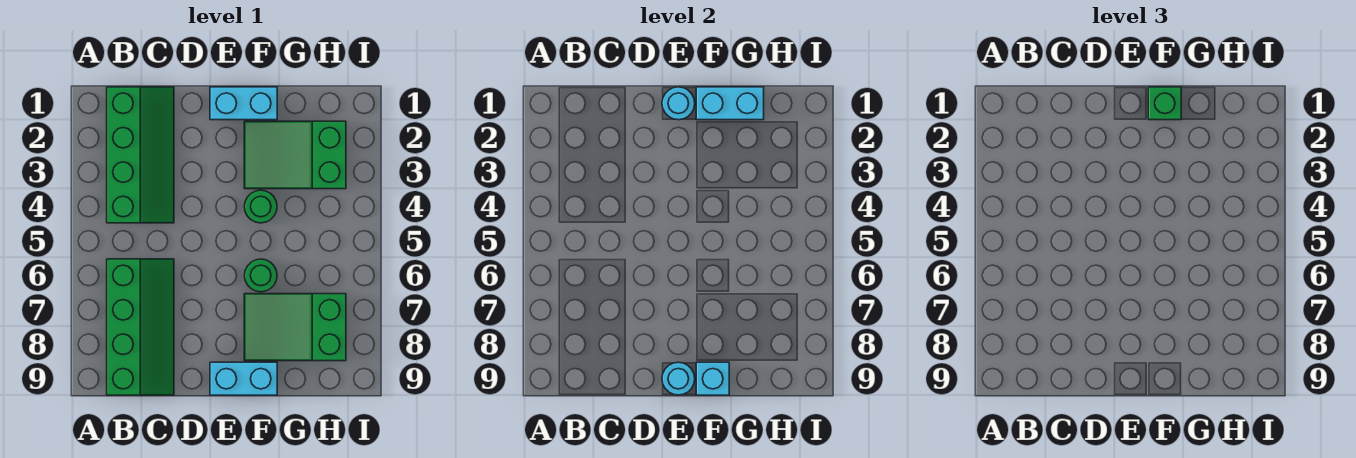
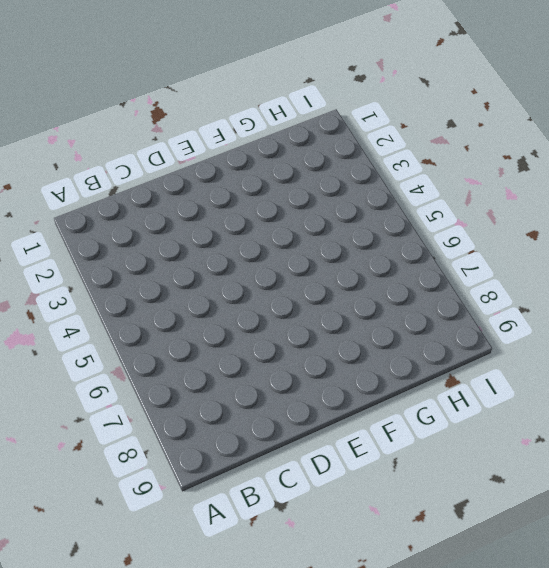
none -> green 2x4 slope [107,87,174,223]
none -> green 2x4 slope [107,259,174,395]
none -> cyan 1x2 brick [210,87,277,120]

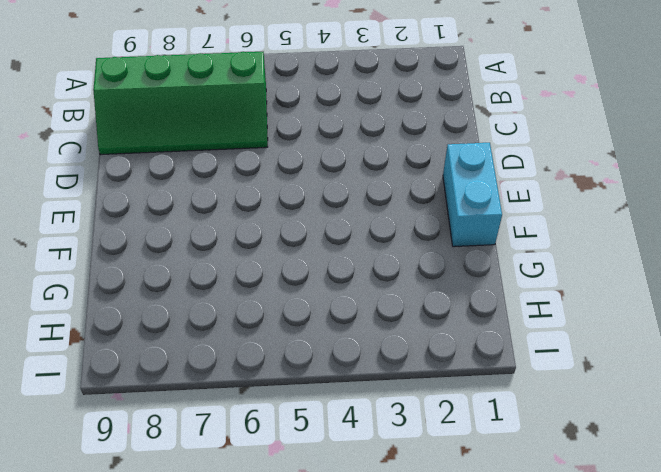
none -> green 2x4 slope [107,87,174,223]
none -> cyan 1x2 brick [210,362,277,395]
none -> green 2x3 slope [244,121,346,189]

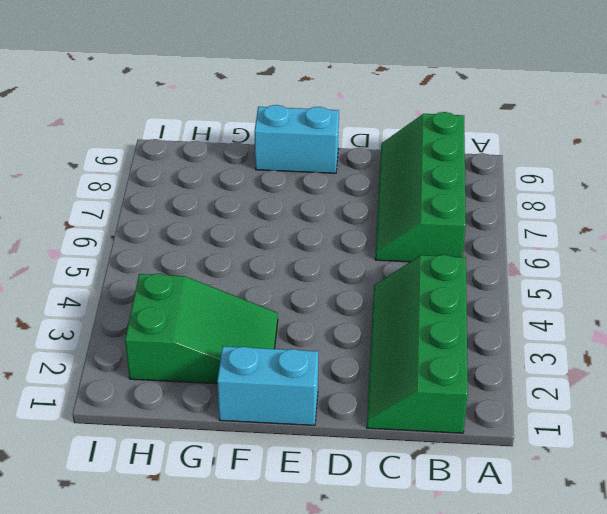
none -> green 1x1 round brick [244,190,277,223]
none -> green 1x1 round brick [244,259,277,292]
none -> green 2x3 slope [244,294,346,361]

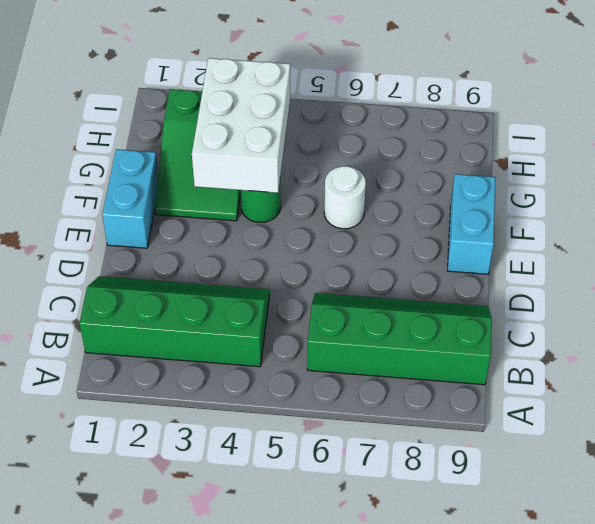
white 2x3 brick [192,58,290,193] -> none
white 1x1 round brick [324,166,366,229] -> green 1x1 round brick [244,259,277,292]
none -> green 2x3 slope [244,294,346,361]
none -> cyan 1x1 round brick [662,87,695,120]
none -> cyan 1x1 round brick [662,362,695,395]

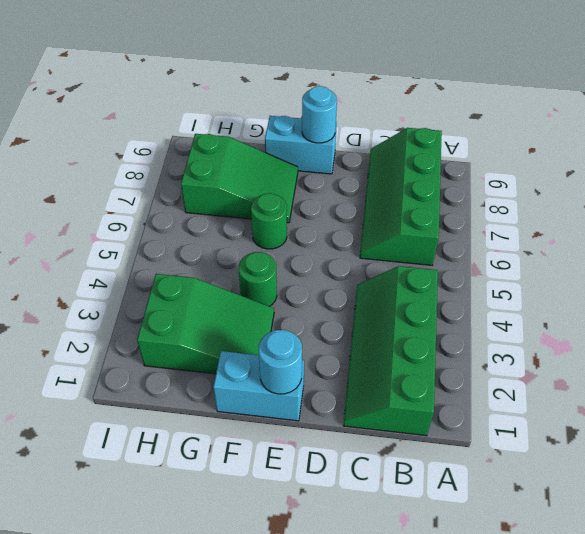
none -> cyan 1x2 brick [696,87,764,120]
none -> cyan 1x1 brick [696,362,729,395]
none -> green 1x1 brick [1148,87,1181,120]

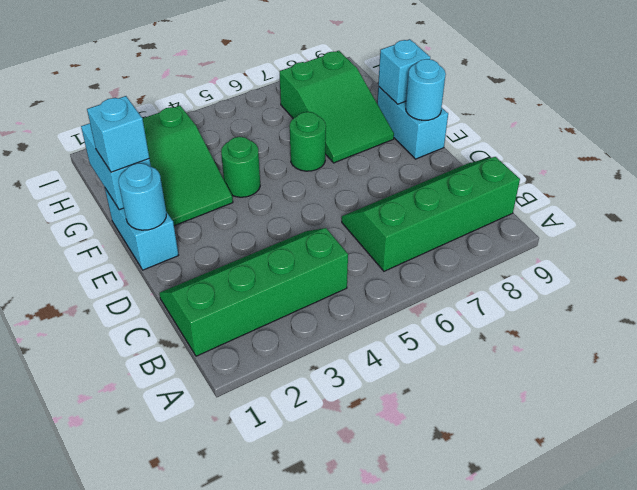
cyan 1x1 brick [87,96,149,172] -> green 1x1 brick [1148,87,1181,120]

